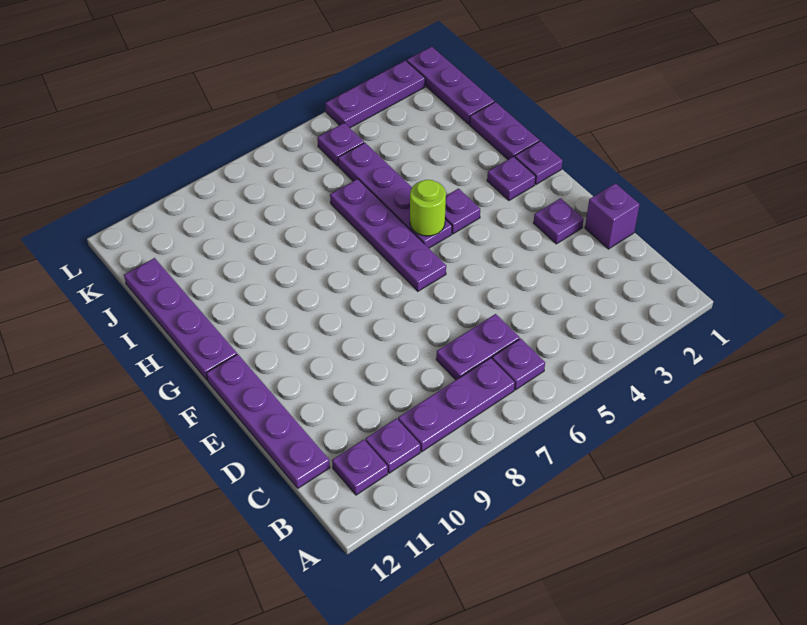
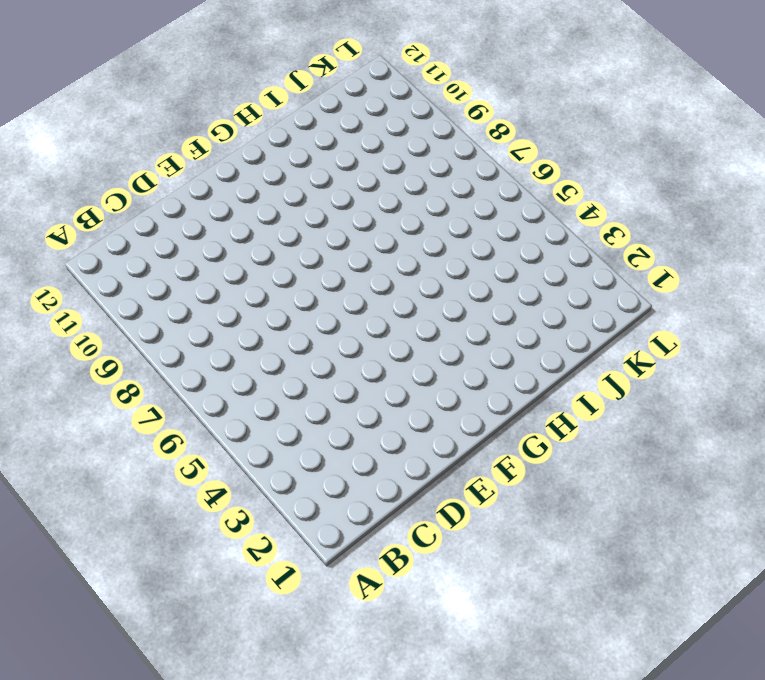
none -> purple 1x1 plate [492,339,545,390]
none -> purple 1x3 plate [398,358,515,451]
none -> purple 1x1 plate [365,418,420,473]

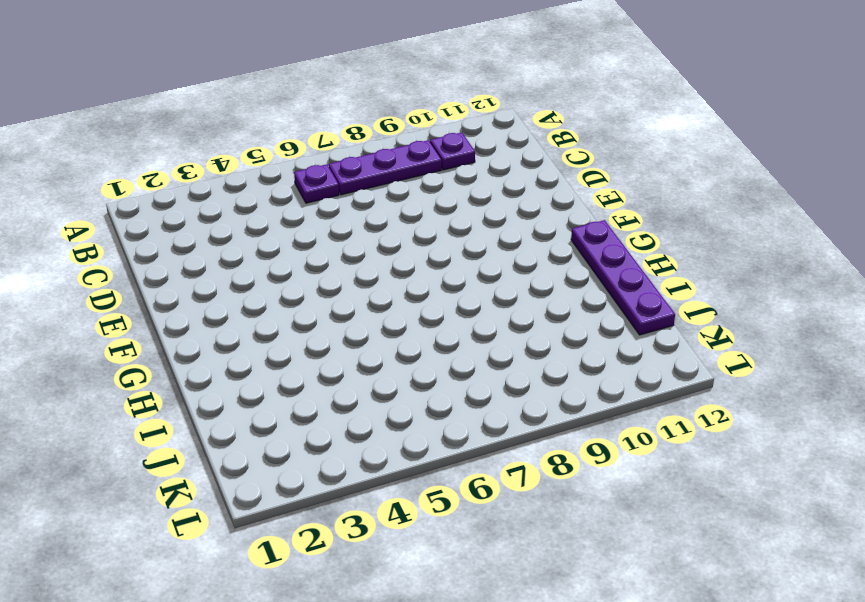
none -> purple 1x1 plate [332,440,388,495]
none -> purple 1x2 plate [436,314,520,380]
none -> purple 1x4 plate [206,354,330,488]

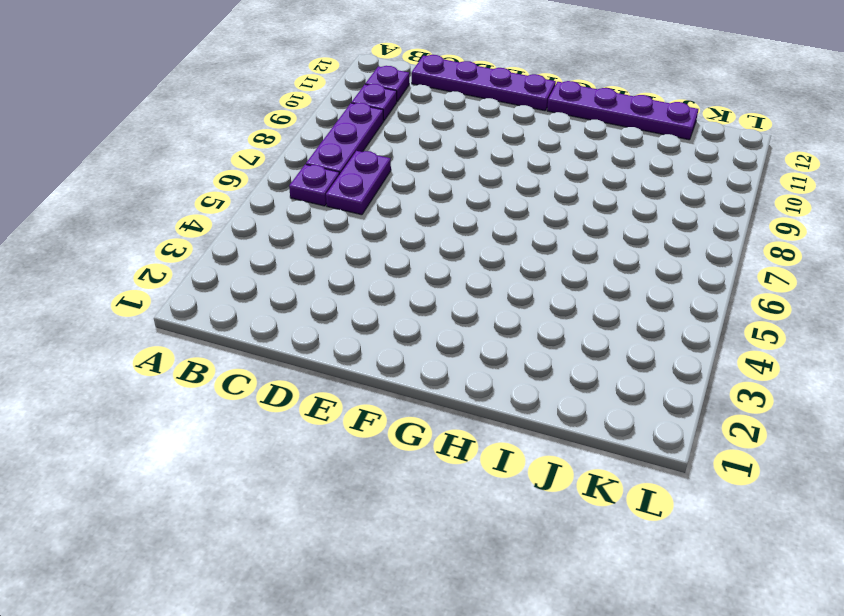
none -> purple 1x1 brick [585,183,640,249]
none -> purple 1x1 plate [534,198,584,244]
none -> purple 1x4 plate [330,179,446,291]

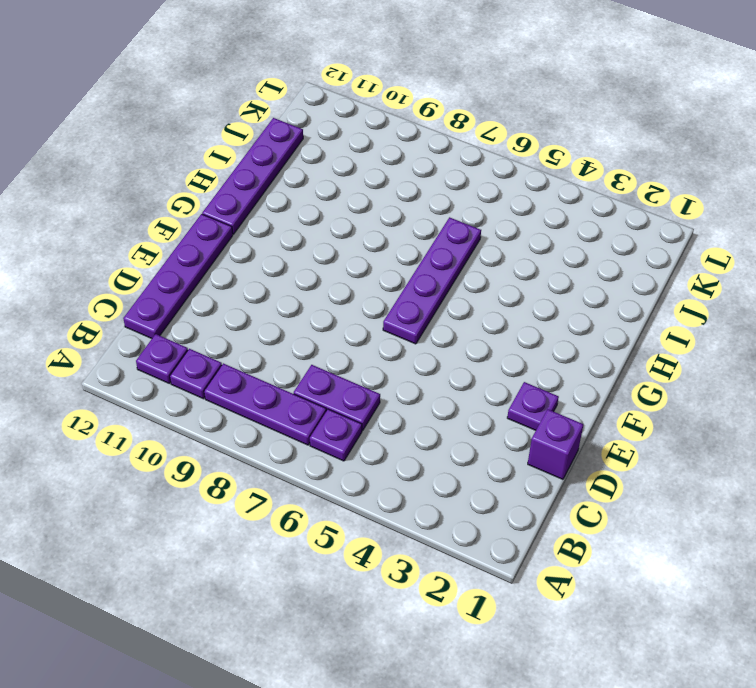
none -> purple 1x1 plate [515,141,563,184]
none -> purple 1x1 plate [487,156,536,200]
none -> purple 1x1 plate [445,189,480,234]

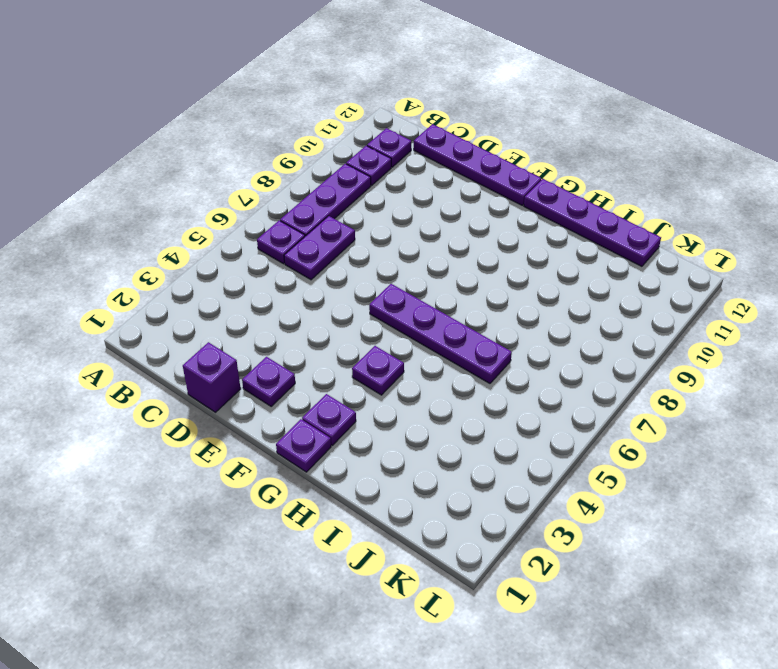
none -> purple 1x4 plate [338,143,452,248]
none -> purple 1x2 plate [470,102,539,159]
none -> purple 1x3 plate [407,47,494,124]

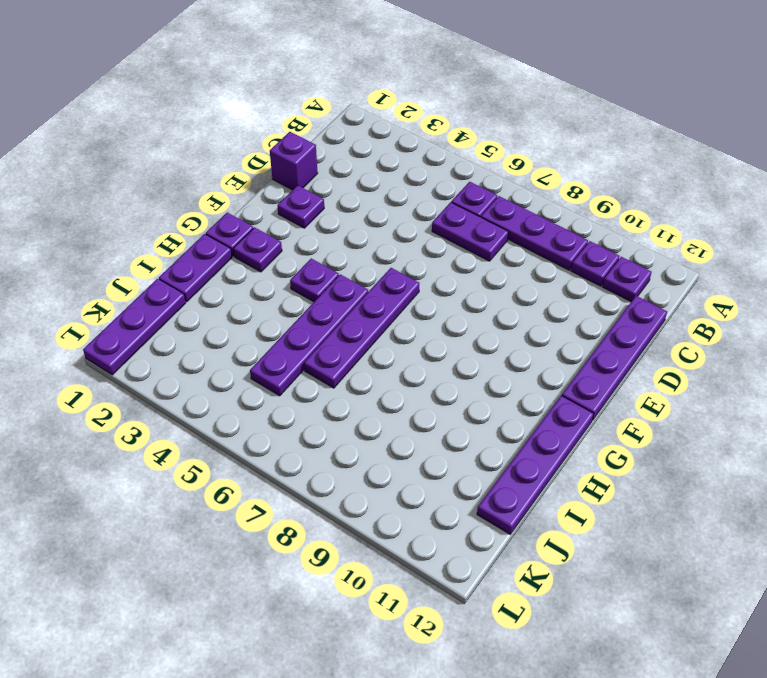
none -> purple 1x1 plate [317,123,364,166]
none -> purple 1x3 plate [325,60,425,128]
none -> lime 1x1 round brick [410,180,446,236]

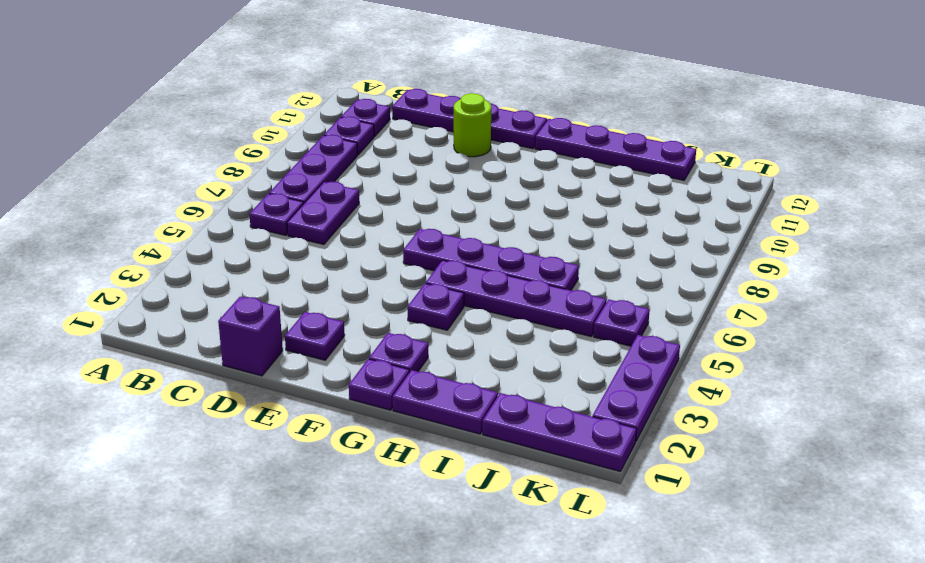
lime 1x1 round brick [454,93,491,157] -> lime 1x1 round brick moved to [410,180,446,236]

